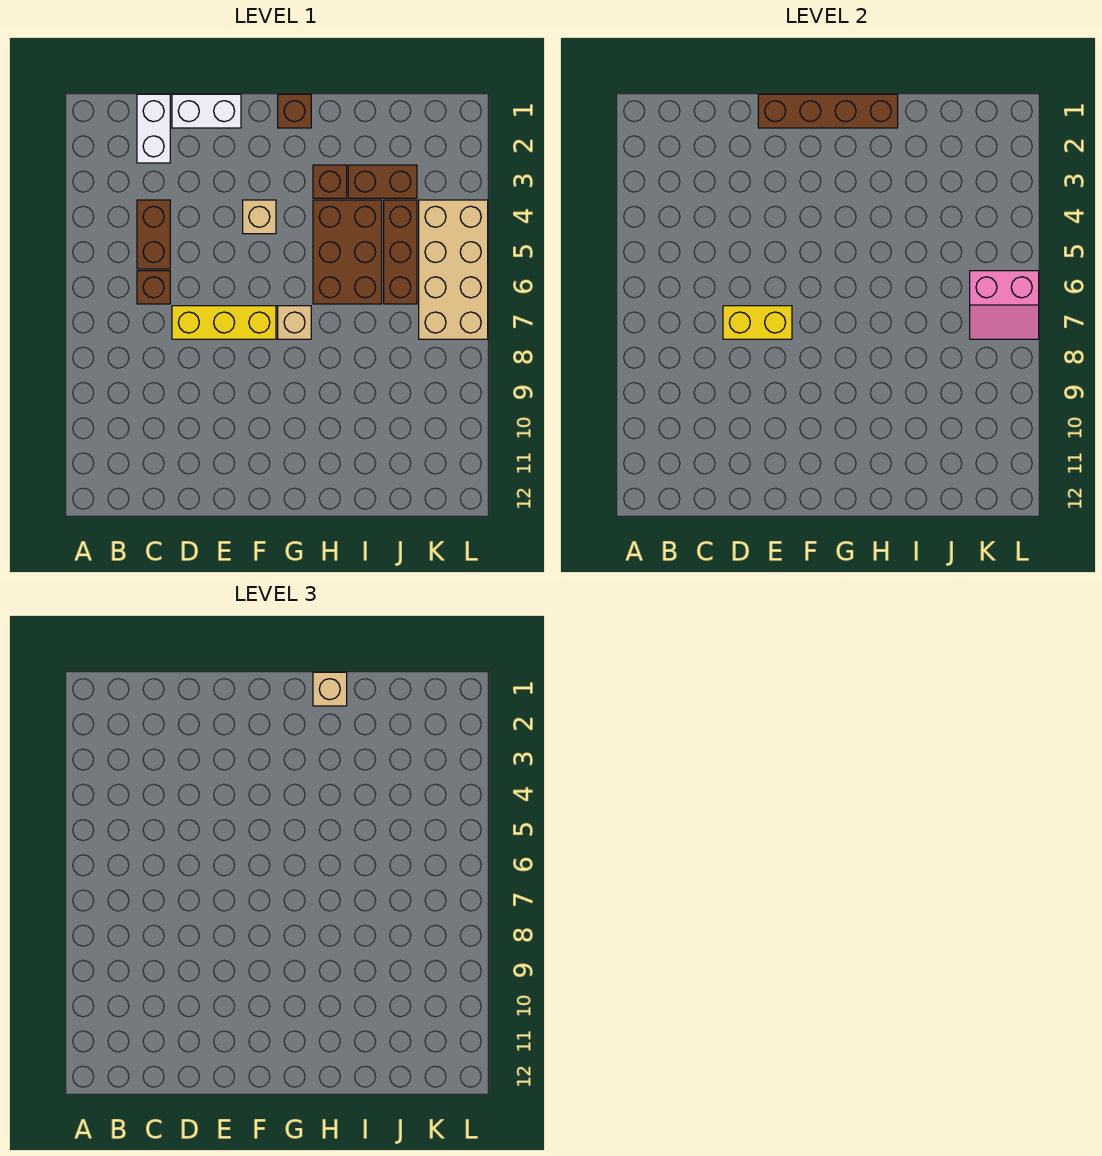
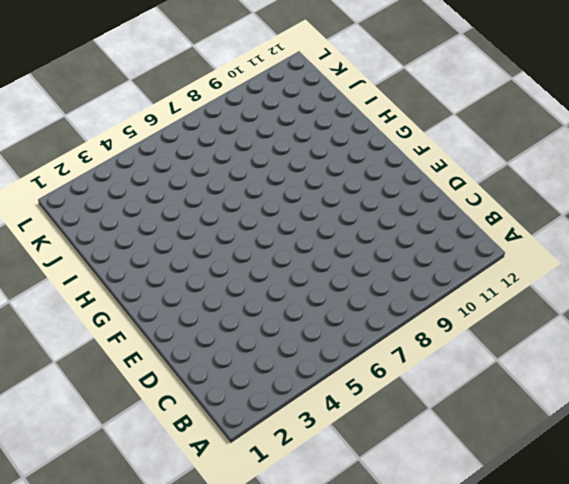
none -> white 1x2 brick [137,94,170,163]
none -> brown 1x2 brick [137,200,170,269]
none -> brown 1x1 brick [137,271,170,304]

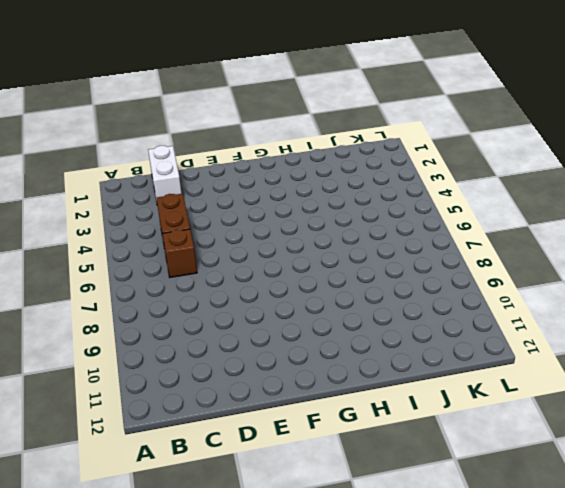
none -> white 1x2 brick [172,94,241,128]
none -> yellow 1x3 brick [172,306,276,339]
none -> tan 1x1 brick [243,200,276,234]

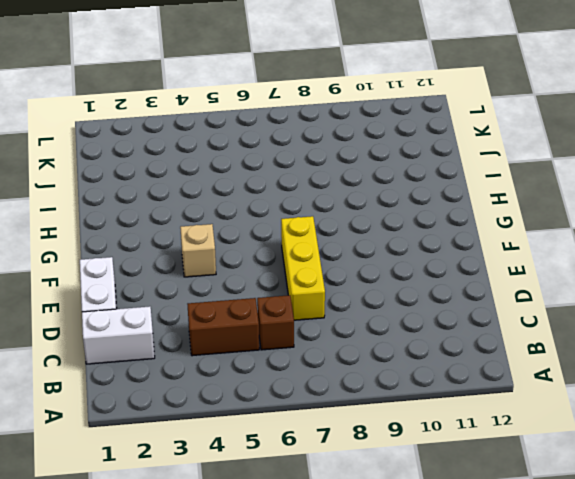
none -> brown 1x1 brick [278,94,311,128]
none -> tan 1x1 brick [278,306,311,339]
none -> brown 1x1 brick [313,165,347,198]

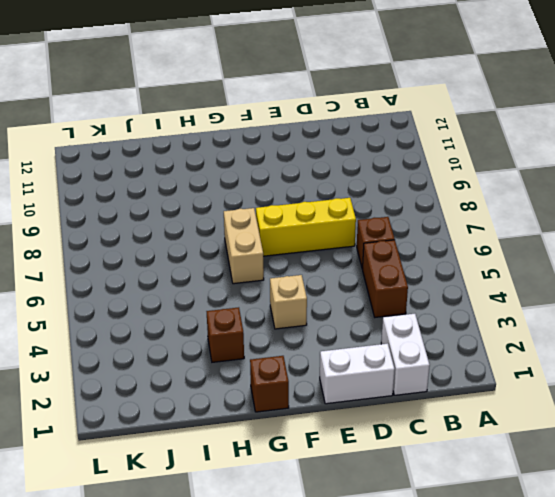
tan 1x2 brick [224,208,264,284] -> tan 1x1 brick [278,306,311,339]
none -> brown 2x3 brick [313,200,382,304]
none -> brown 1x2 brick [348,165,417,198]
none -> brown 1x3 brick [384,200,417,304]

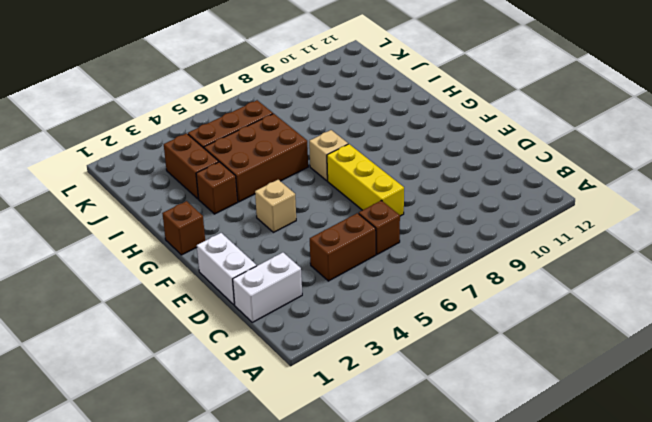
none -> tan 2x4 brick [419,200,488,339]
none -> yellow 1x2 brick [723,306,792,339]
none -> brown 1x4 brick [758,94,898,128]

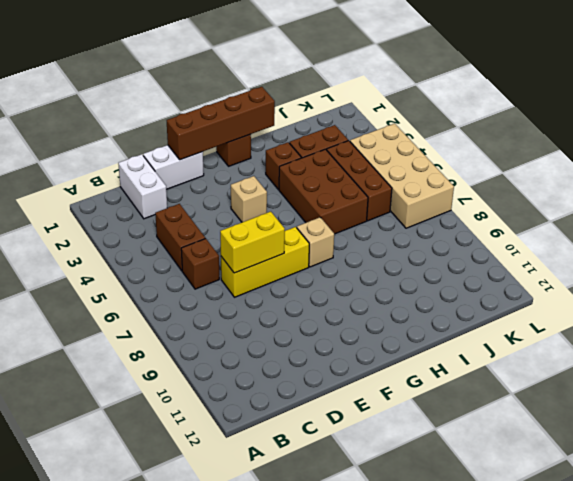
none -> pink 2x2 slope [970,271,1039,339]
none -> tan 1x1 brick [313,672,347,706]

